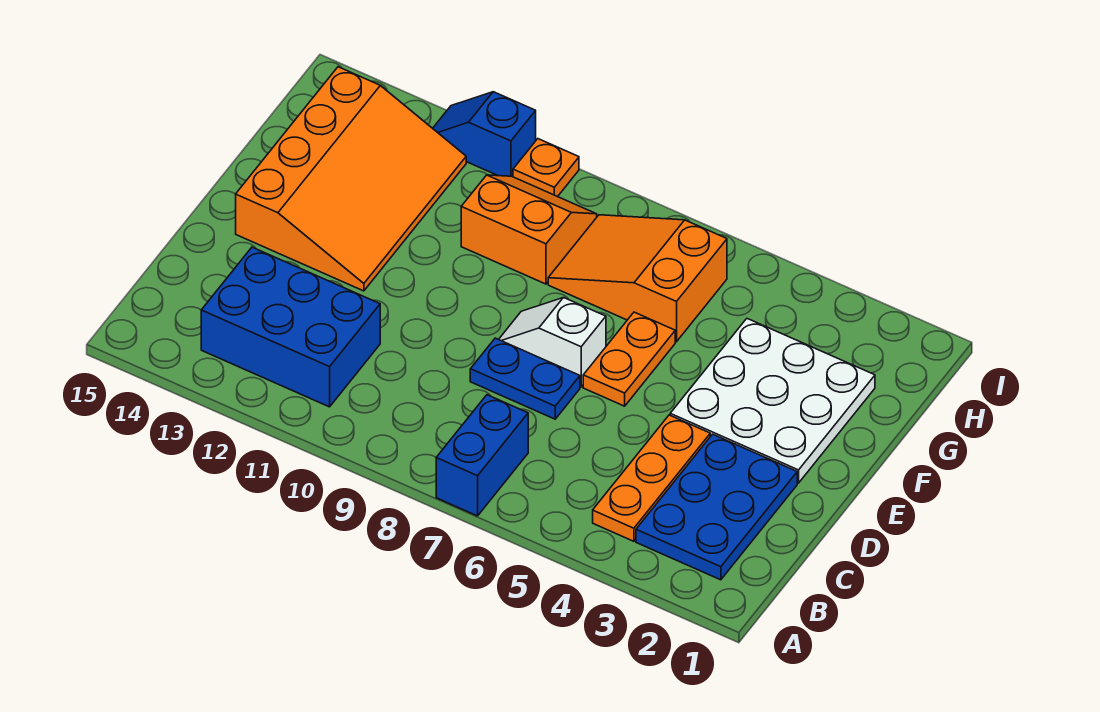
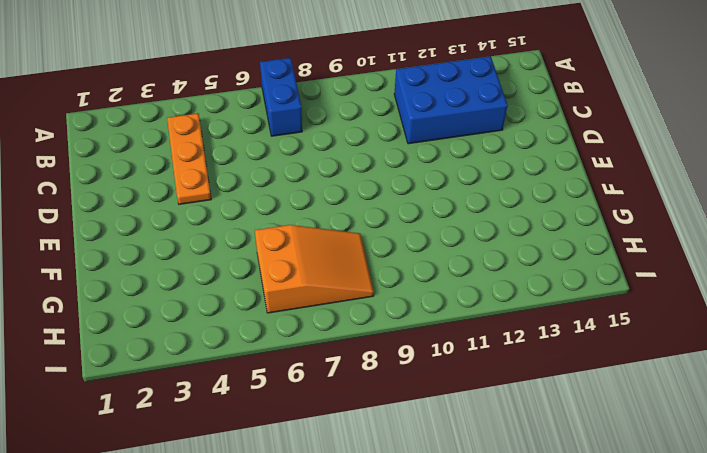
none -> blue 2x3 plate [636,434,797,580]
none -> blue 1x2 plate [470,338,580,419]
none -> white 3x3 plate [670,319,875,483]

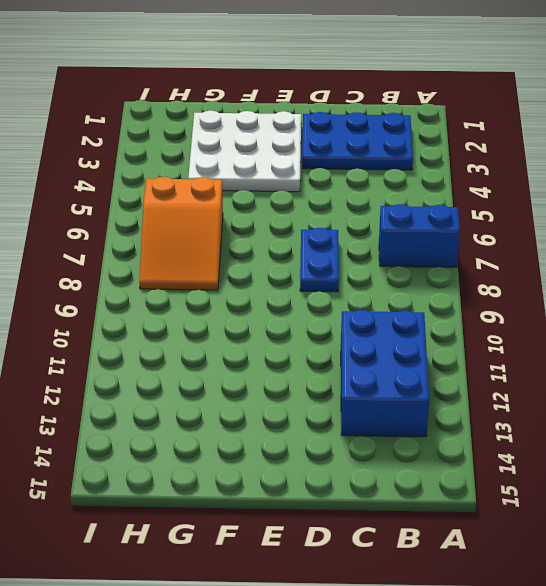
none -> orange 1x3 plate [593,415,710,541]
none -> orange 1x2 plate [583,312,675,406]
none -> white 1x2 slope [499,298,606,387]

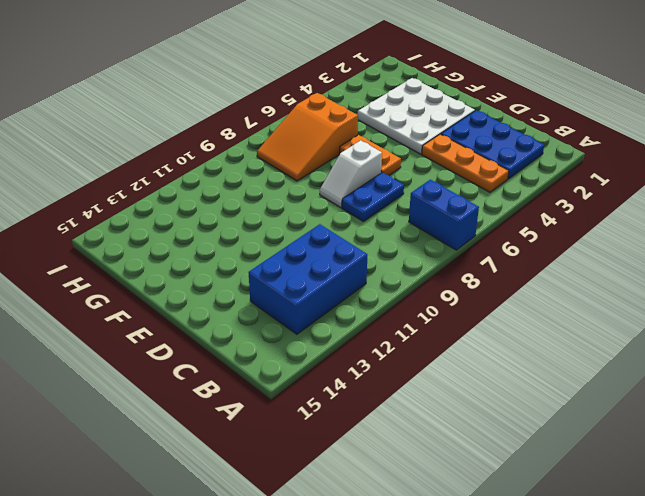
none -> orange 3x4 slope [236,67,466,291]
none -> orange 2x2 slope [461,175,597,284]
none -> orange 1x1 plate [513,139,579,197]

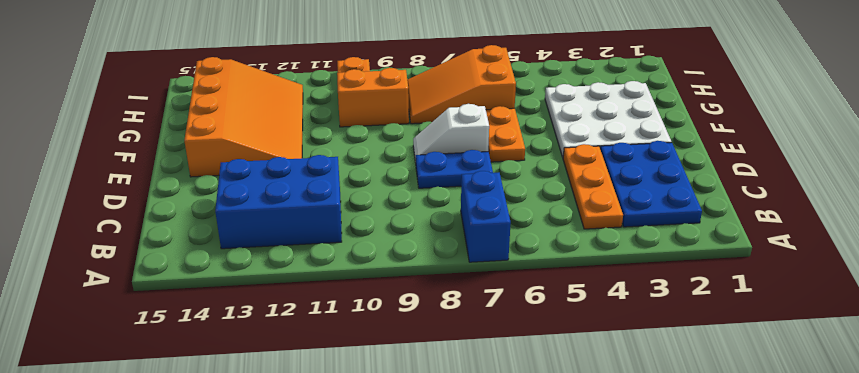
none -> blue 1x2 slope [433,92,536,177]

